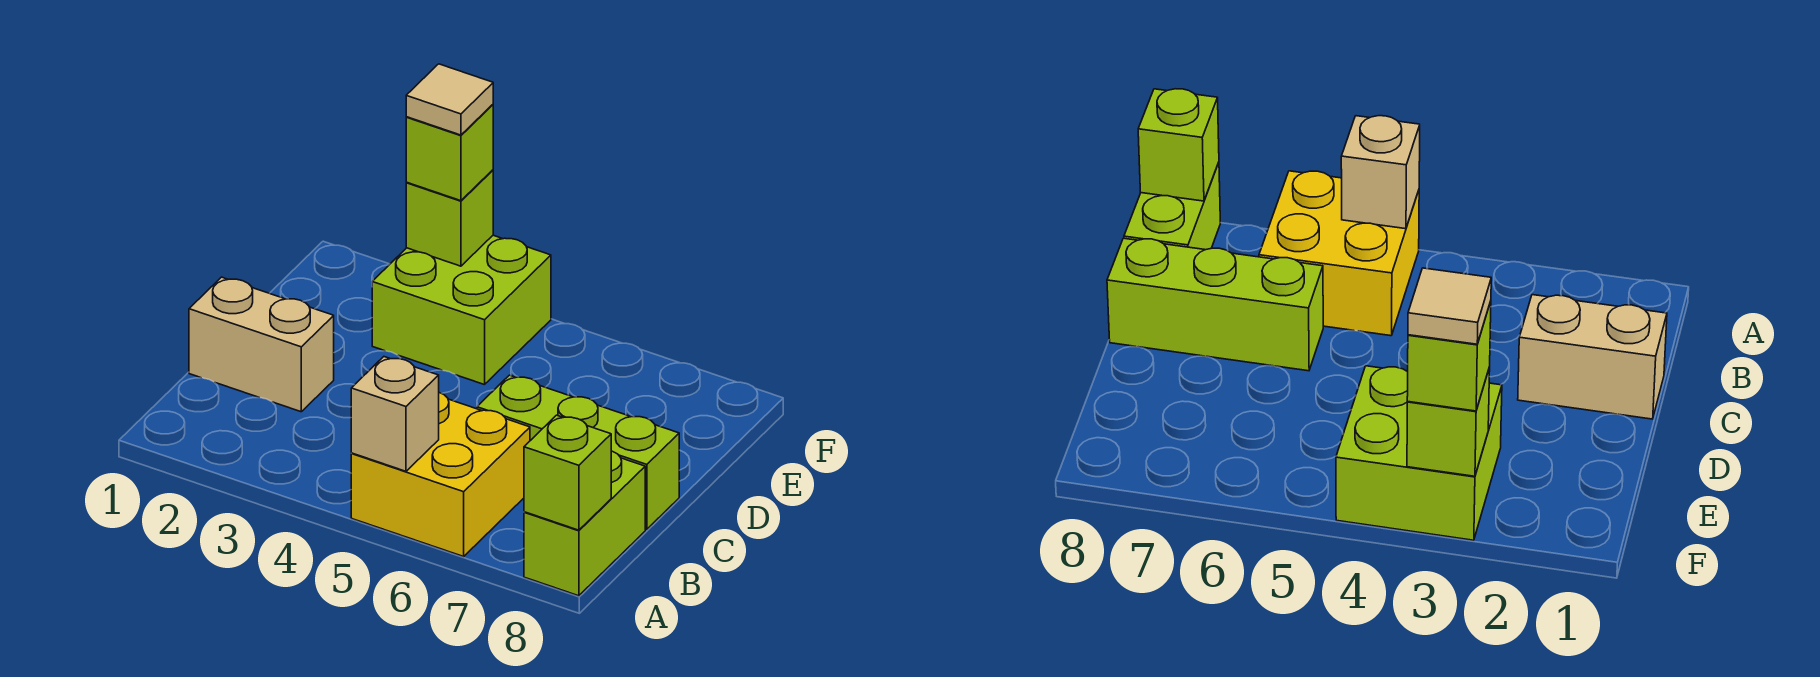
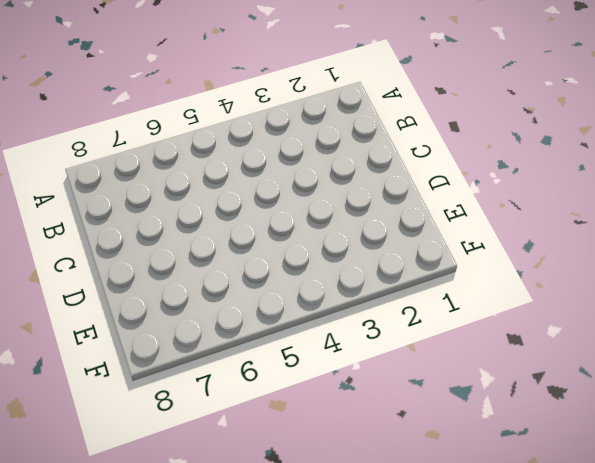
none -> yellow 2x2 brick [351,393,530,557]
none -> lime 1x2 brick [524,451,645,596]

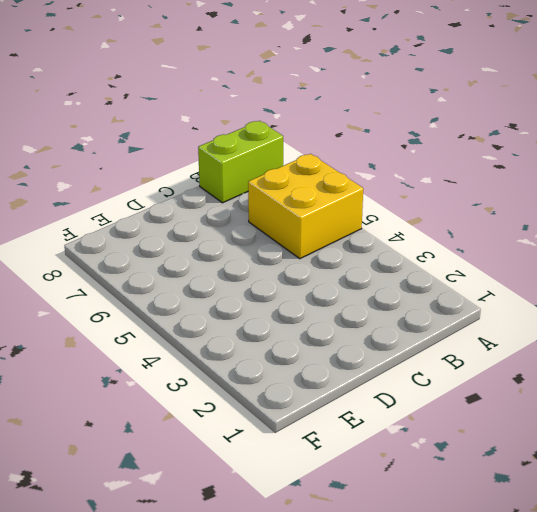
none -> tan 1x2 brick [189,277,334,412]
none -> lime 1x3 brick [477,375,679,529]

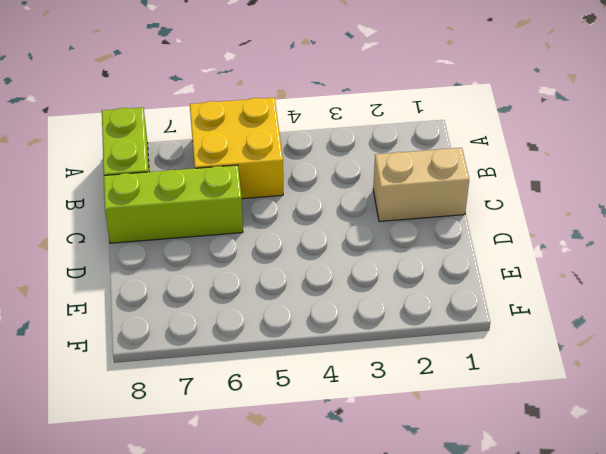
none -> lime 2x2 brick [372,235,551,385]
none -> tan 1x1 brick [351,357,439,471]

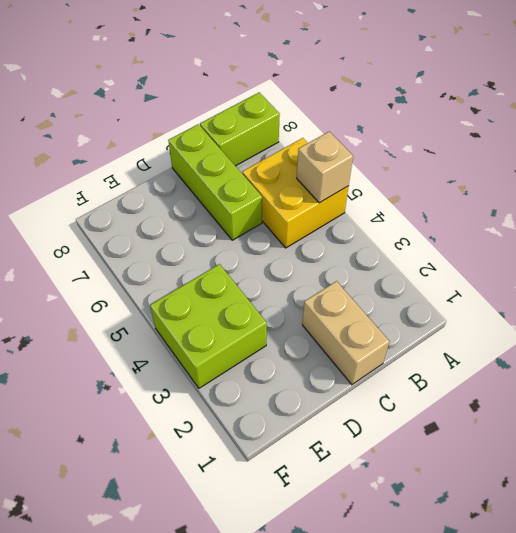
none -> lime 1x1 brick [524,415,611,530]
none -> lime 1x1 brick [406,170,493,266]

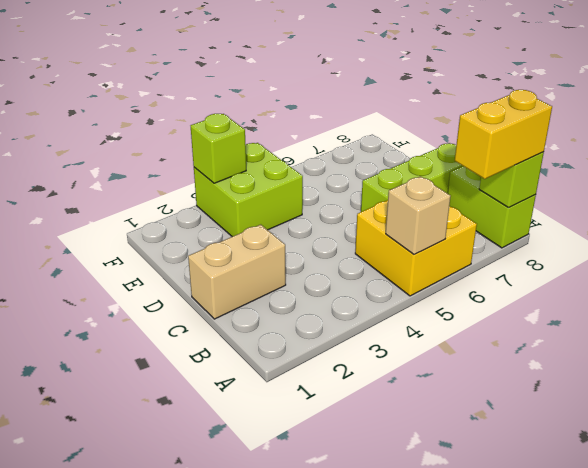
yellow 1x2 brick [455,90,552,179] -> none
none -> lime 1x1 brick [406,105,493,201]
none -> tan 1x1 tile [406,64,493,135]

